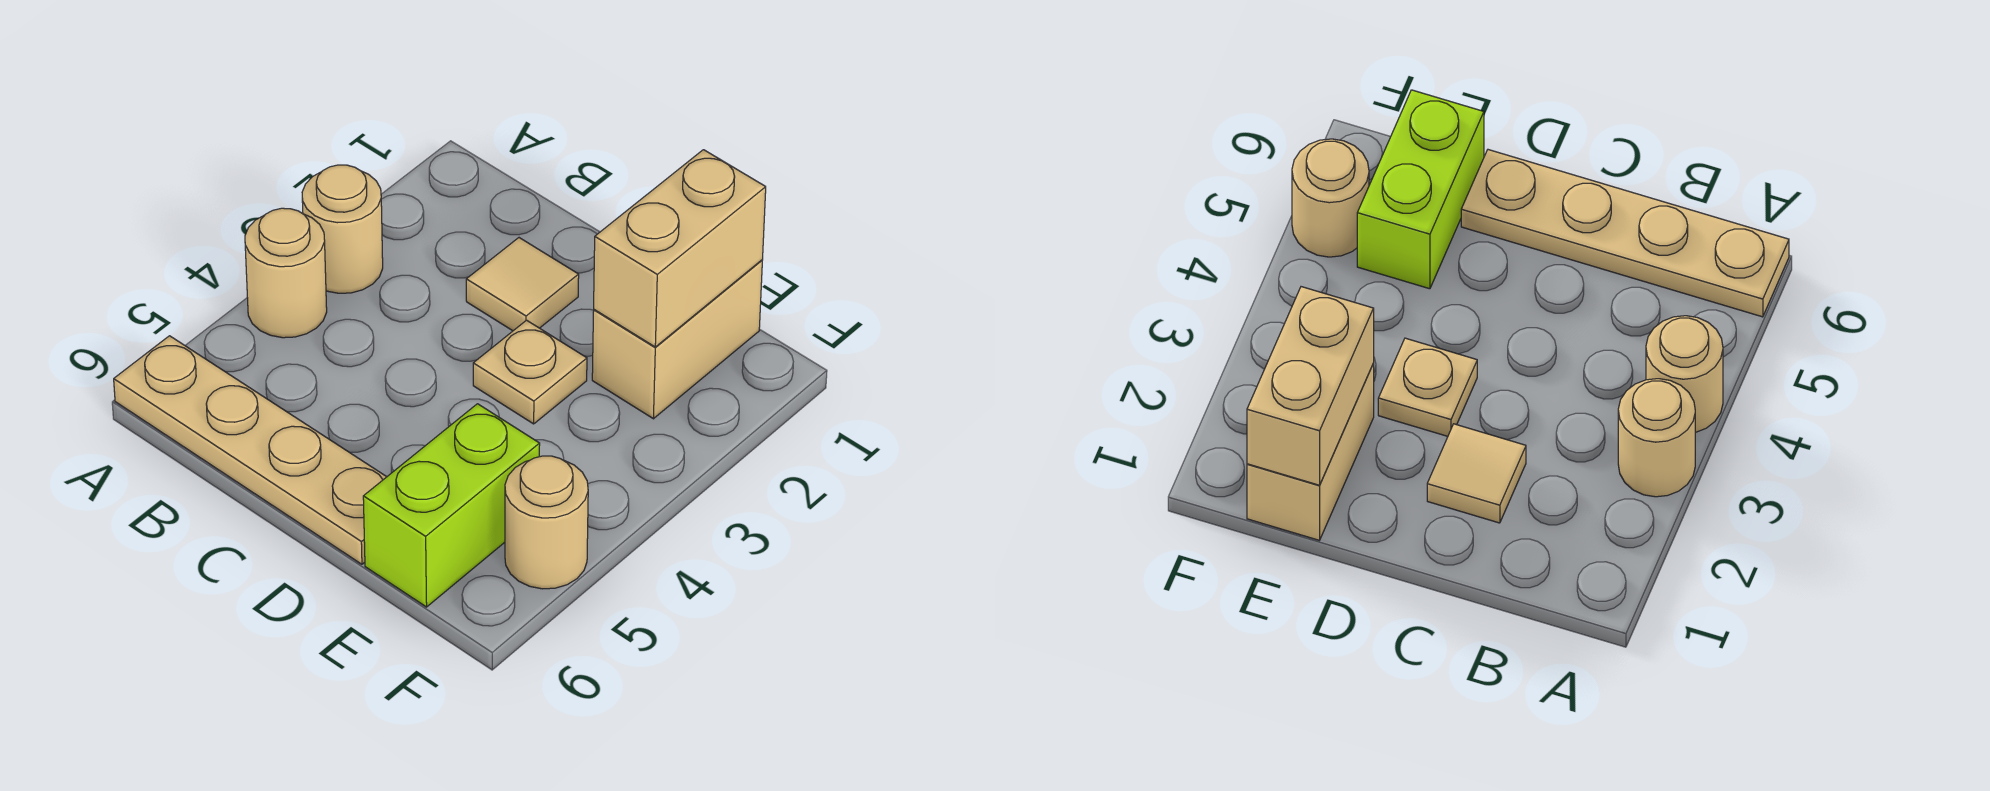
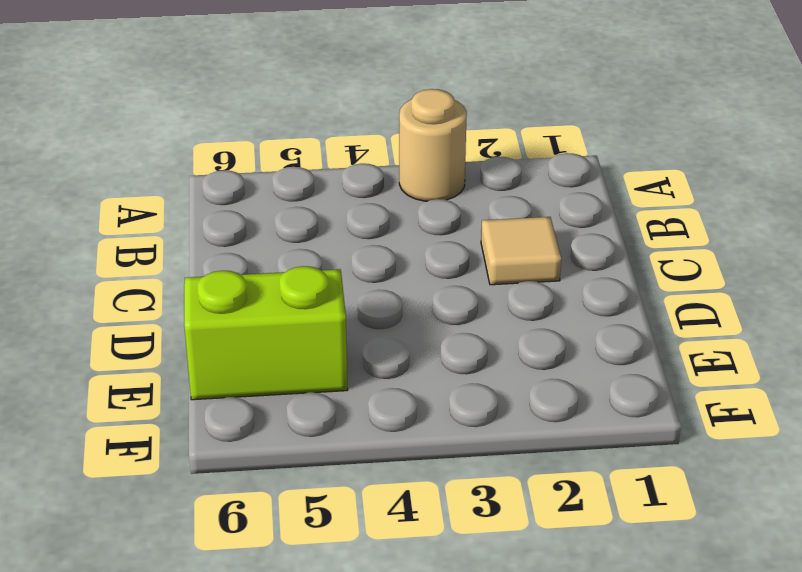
none -> tan 1x1 round brick [245,208,327,338]
none -> tan 1x4 plate [114,336,386,564]

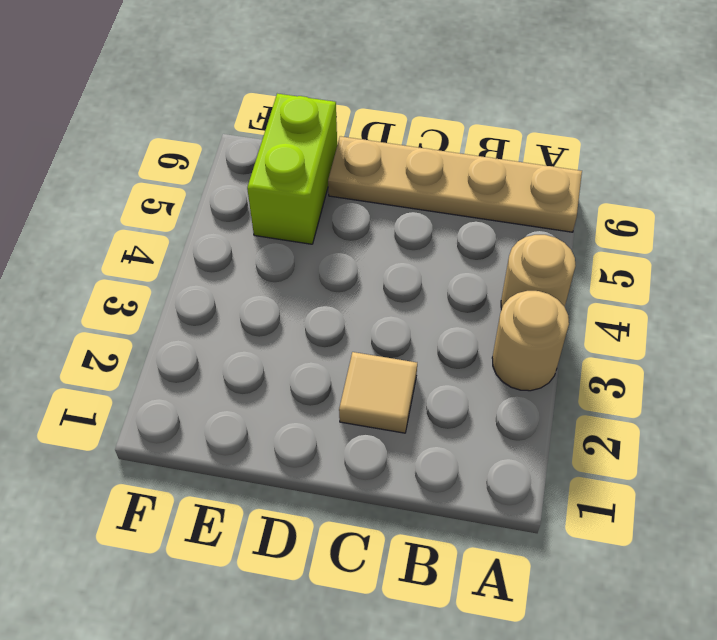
none -> tan 1x1 plate [473,320,587,424]
none -> tan 1x2 brick [592,260,762,419]

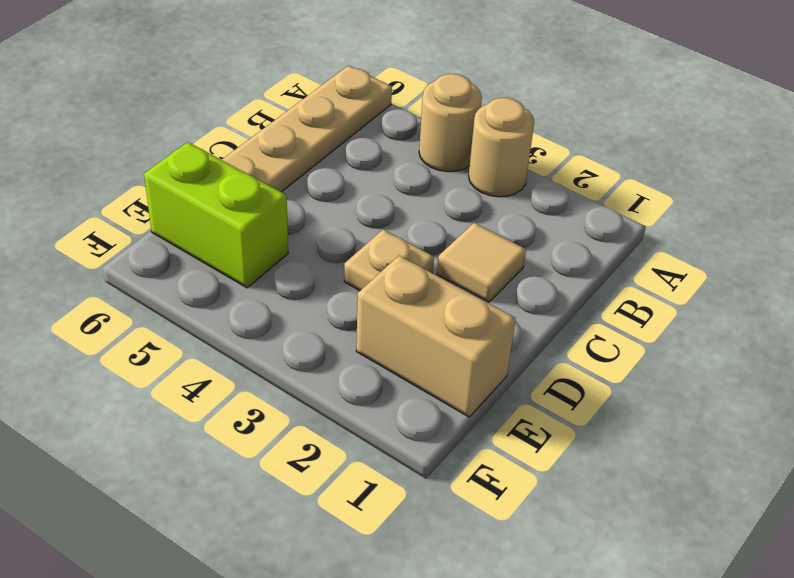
none -> tan 1x1 round brick [505,456,588,589]
none -> tan 1x2 brick [594,150,766,347]

